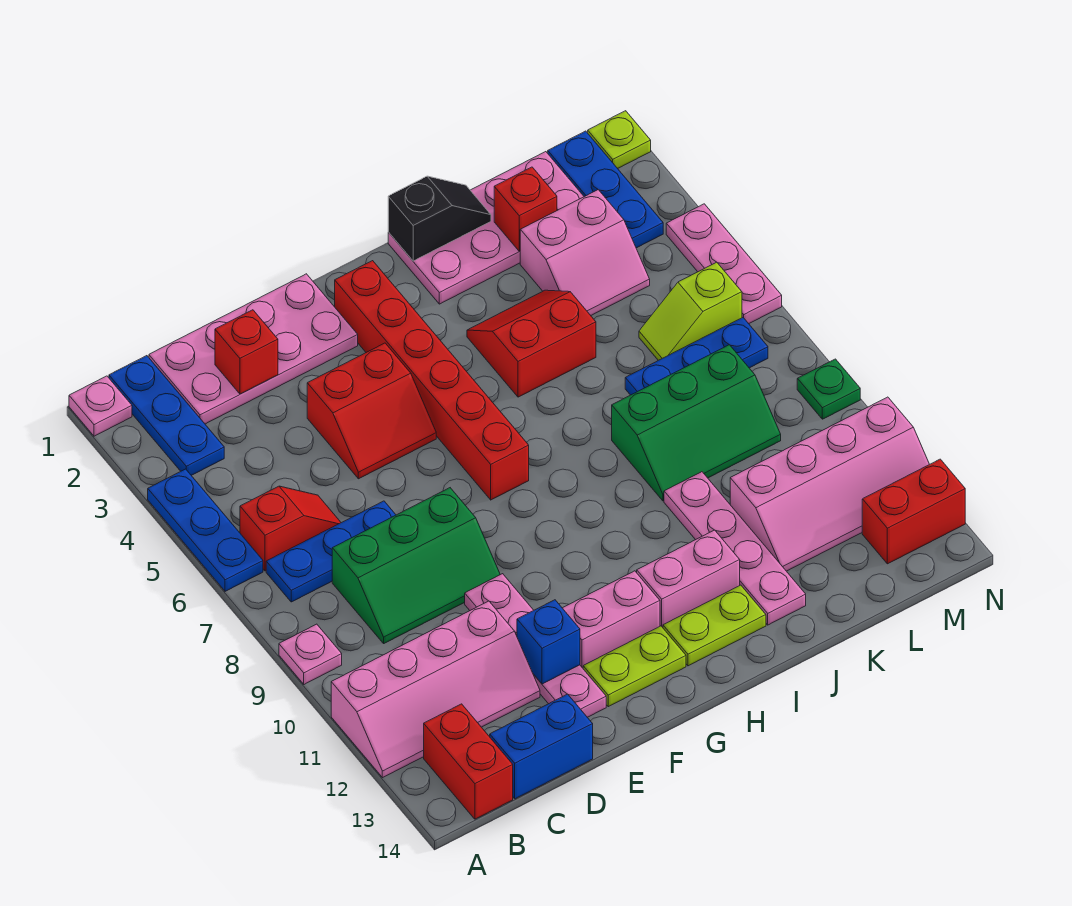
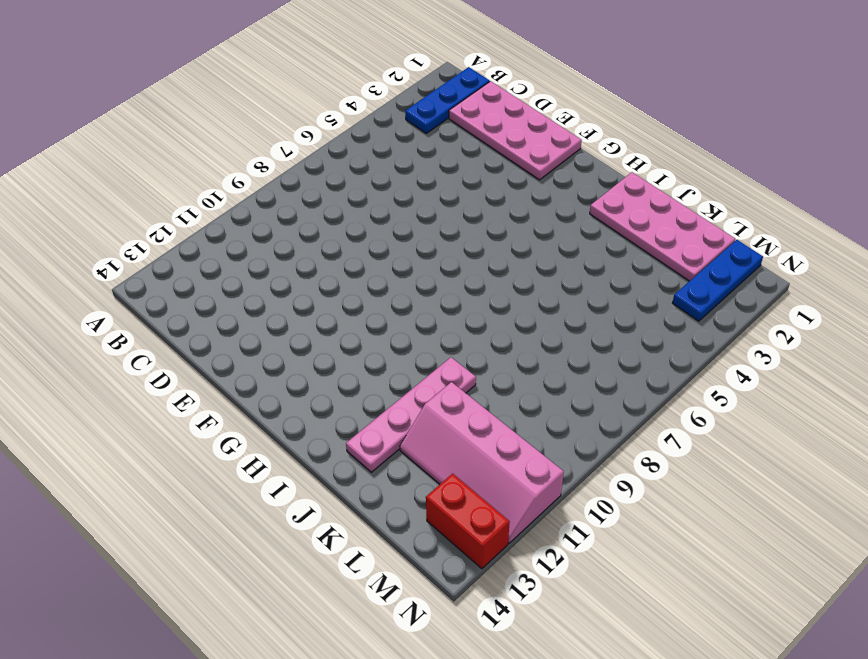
none -> pink 1x1 plate [69,376,132,436]
none -> blue 1x3 plate [148,469,263,591]
none -> pink 1x1 plate [279,624,342,684]
none -> pink 2x4 slope [331,601,540,778]

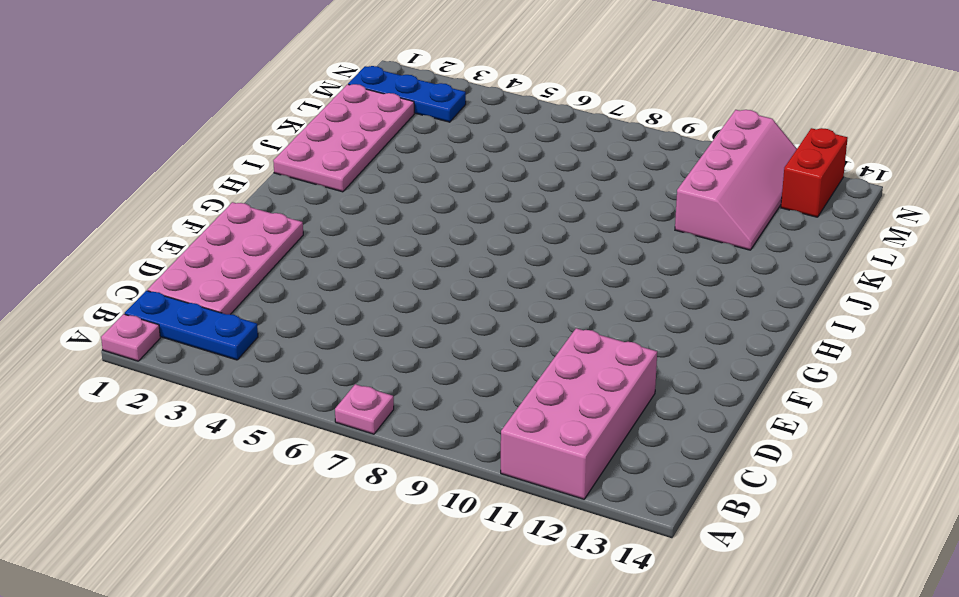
pink 1x1 plate [335,384,394,434] -> pink 1x1 plate moved to [279,624,342,684]
pink 2x4 brick [501,328,657,499] -> pink 2x4 slope [331,601,540,778]
none -> blue 1x3 plate [148,469,263,591]
none -> red 1x2 slope [240,486,341,571]
none -> blue 1x3 plate [266,501,396,602]
none -> red 1x2 brick [424,704,513,819]

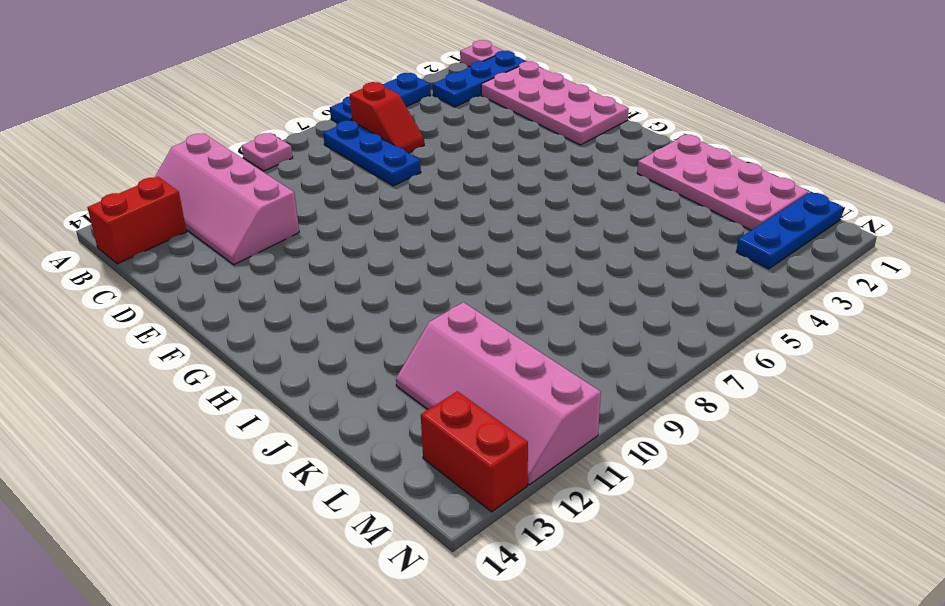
none -> green 2x3 slope [332,488,500,643]
none -> blue 1x2 brick [490,694,593,799]
none -> red 2x2 slope [307,343,436,479]
none -> pink 1x4 plate [465,574,606,717]

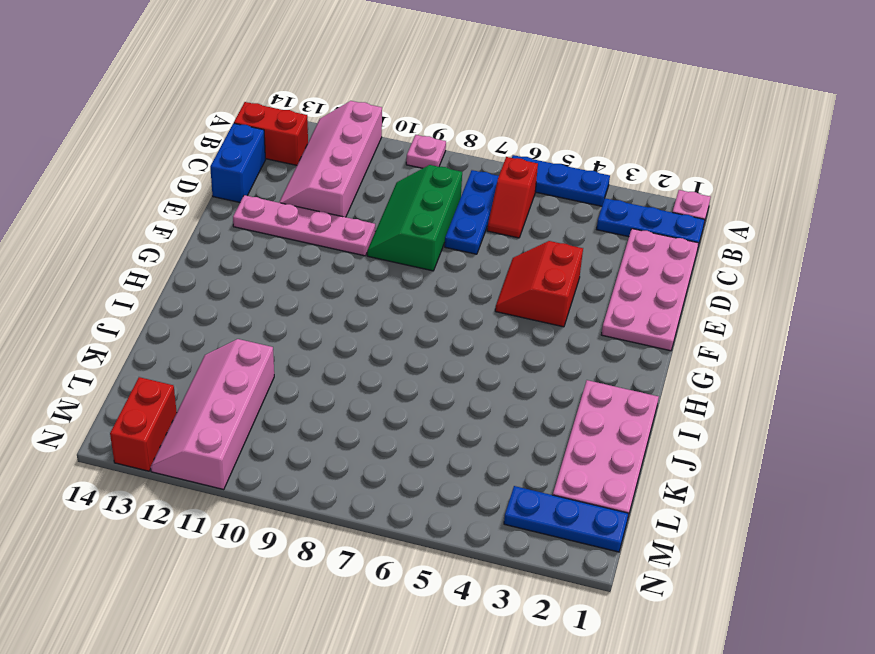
none -> pink 1x2 brick [563,571,660,668]
none -> lime 1x2 plate [583,626,686,707]
none -> red 1x6 brick [335,261,529,500]
none -> pink 1x2 brick [637,530,740,627]

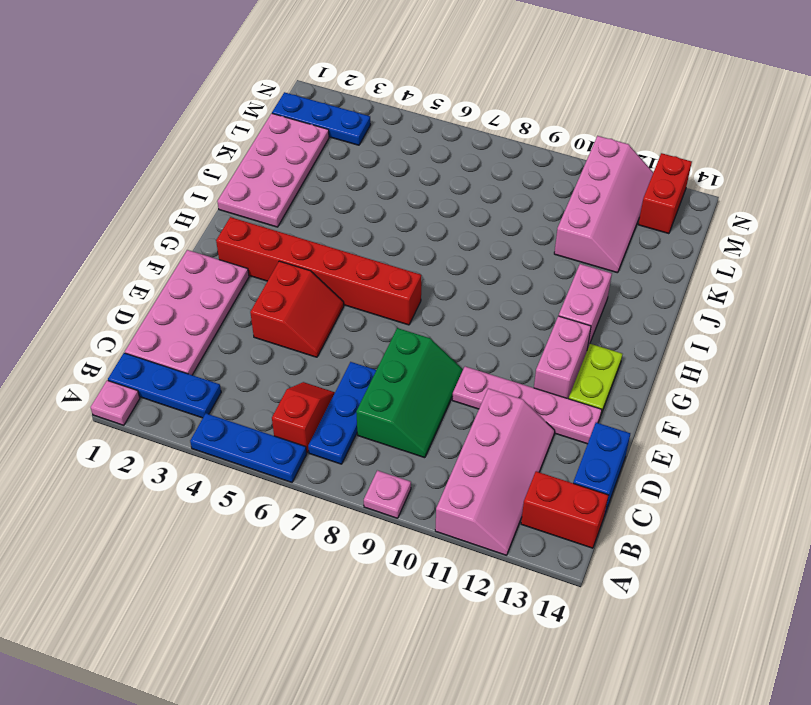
none -> lime 1x2 plate [663,585,766,666]
none -> red 2x2 slope [467,290,596,397]
none -> green 2x3 slope [612,345,781,501]
none -> pink 1x4 plate [664,472,806,625]

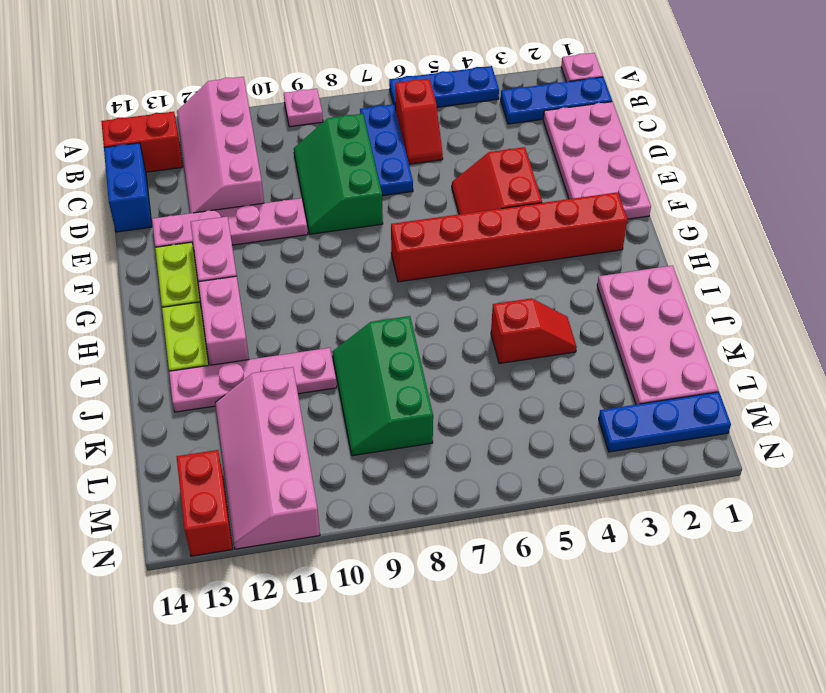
red 1x2 slope [491,298,577,364] -> red 2x2 slope [467,290,596,397]
none -> pink 2x2 slope [520,190,650,315]
none -> blue 1x3 plate [625,318,768,395]
none -> lime 1x2 slope [639,262,742,360]
none -> lime 1x1 plate [588,111,651,169]

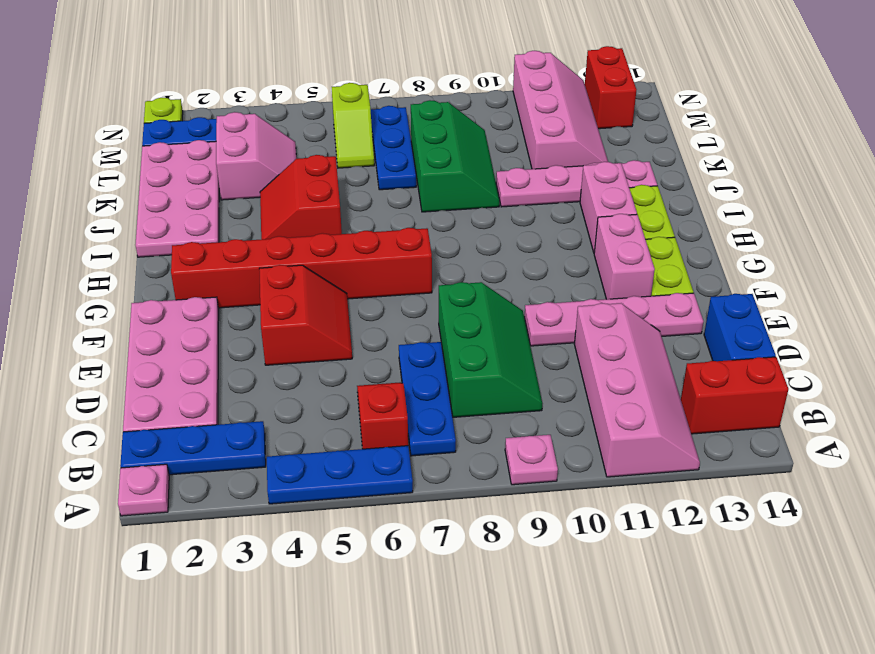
none -> pink 1x3 plate [666,204,782,324]
none -> green 1x1 plate [797,359,860,419]
none -> red 1x1 brick [215,310,278,394]
none -> blue 1x1 brick [517,600,580,684]

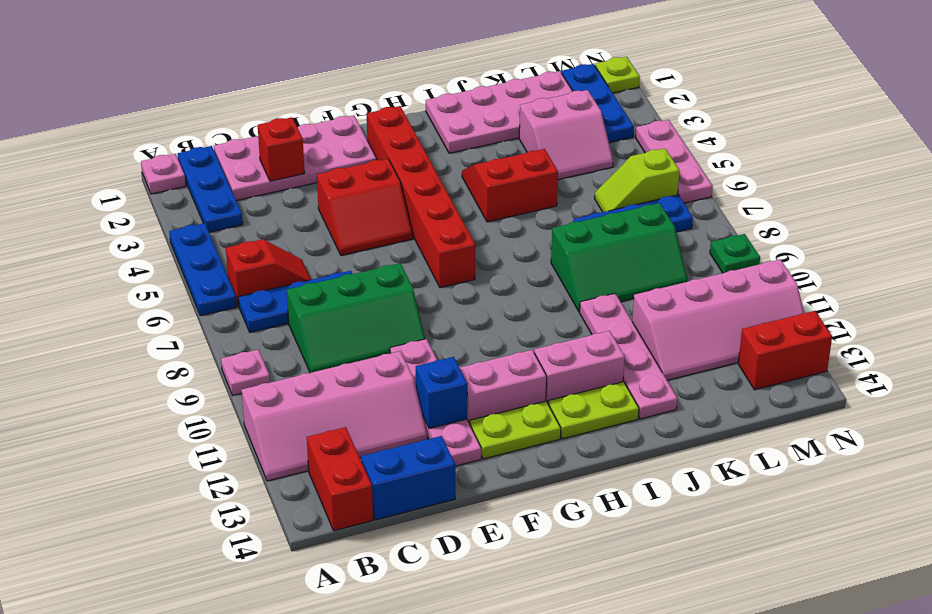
none -> black 1x2 slope [388,176,491,261]
none -> red 1x1 brick [494,167,557,251]

